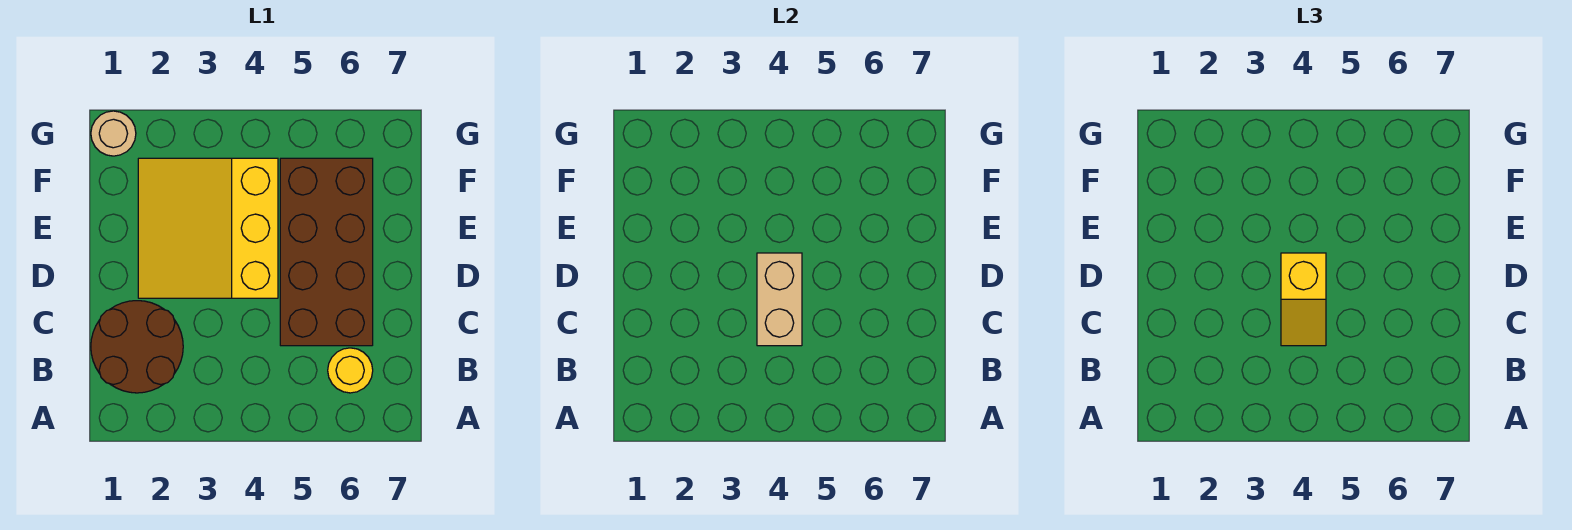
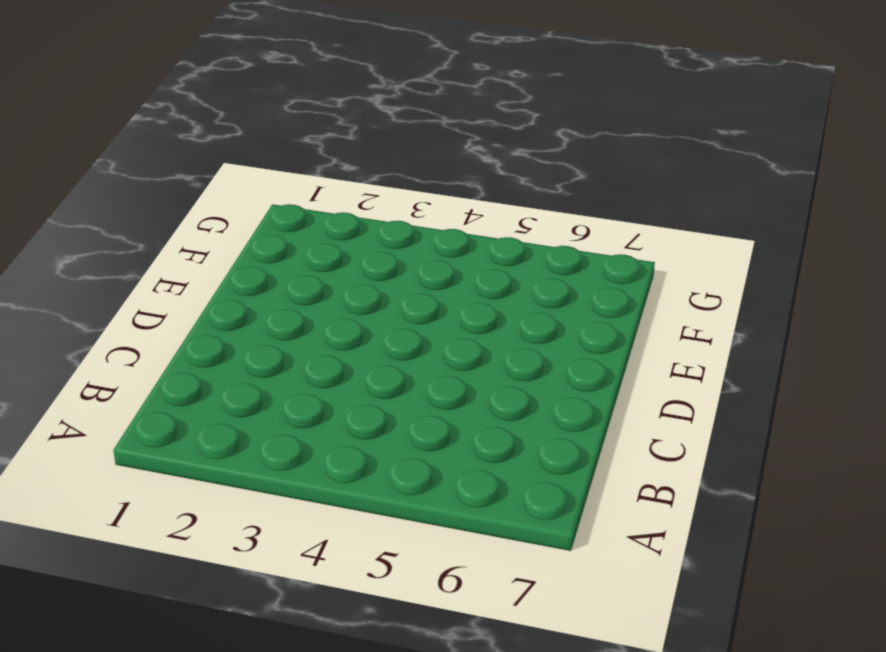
none -> brown 2x2 round brick [91,301,183,393]
none -> yellow 1x1 round brick [328,348,373,393]

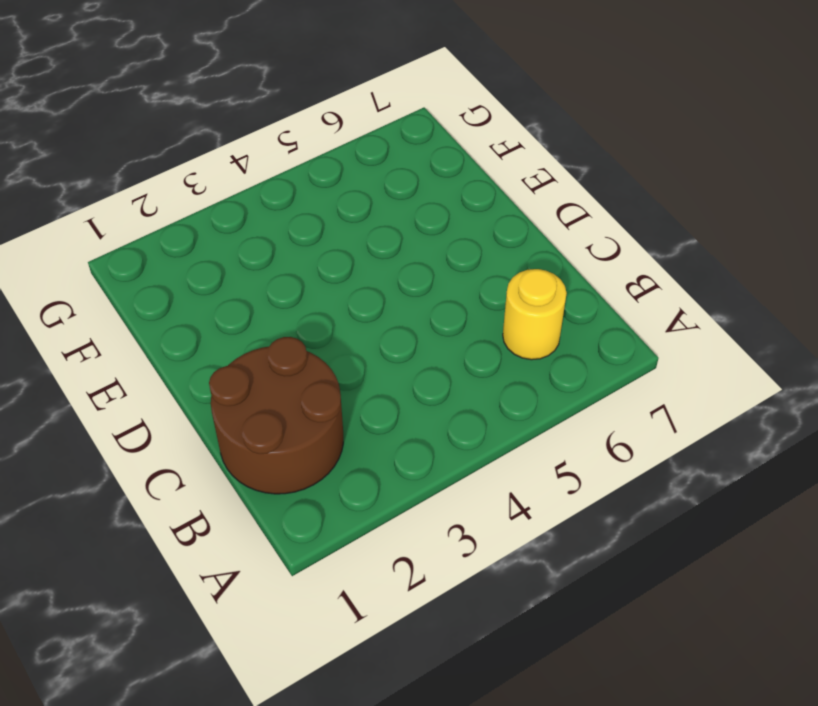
none -> brown 2x4 brick [280,158,373,346]
none -> yellow 3x3 slope [138,158,278,298]

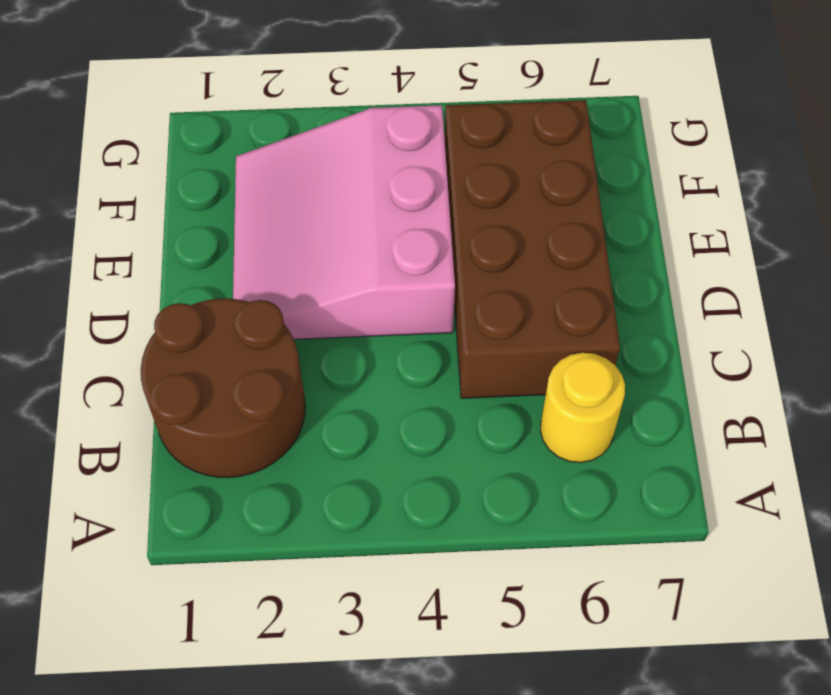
pink 3x3 slope [233,105,455,339] -> yellow 3x3 slope [138,158,278,298]
none -> tan 1x1 round brick [91,111,136,156]
none -> tan 1x2 brick [757,253,802,346]

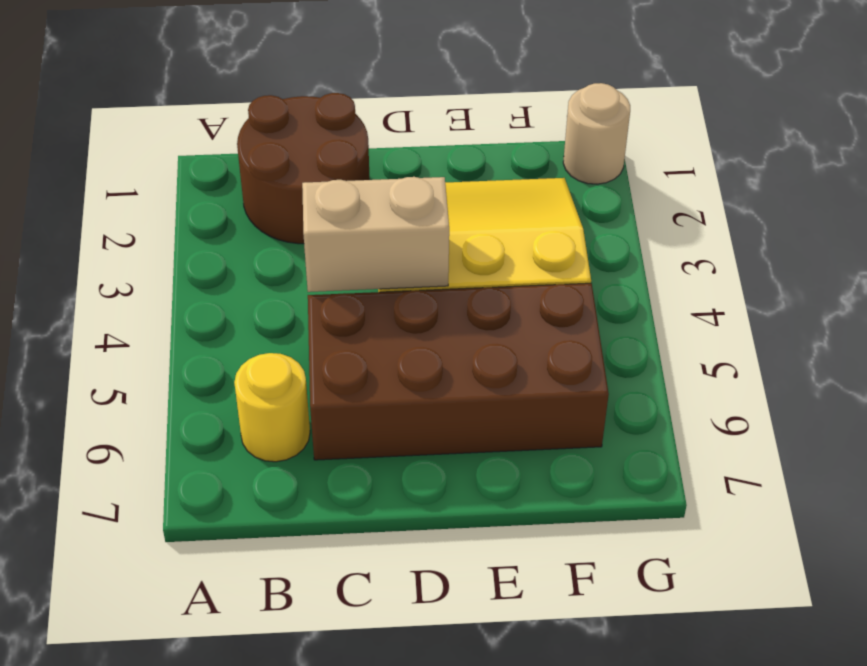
none -> yellow 1x2 slope [1281,253,1326,346]

